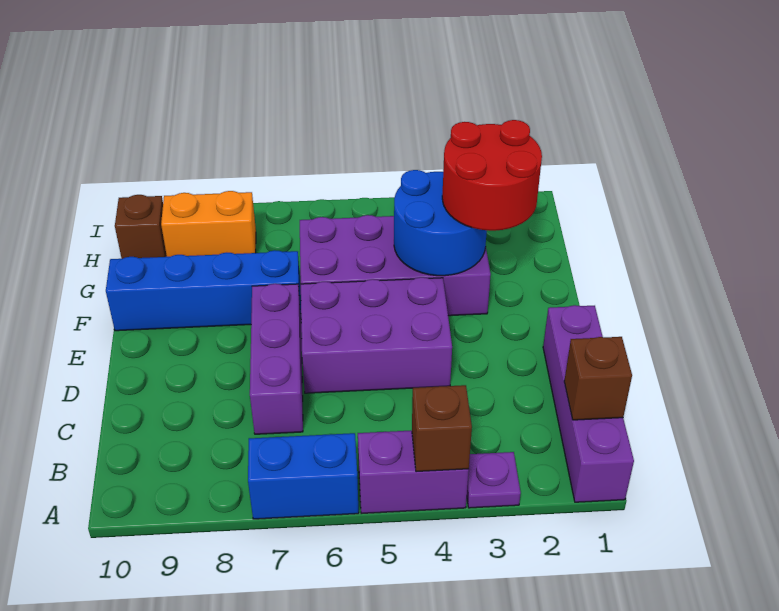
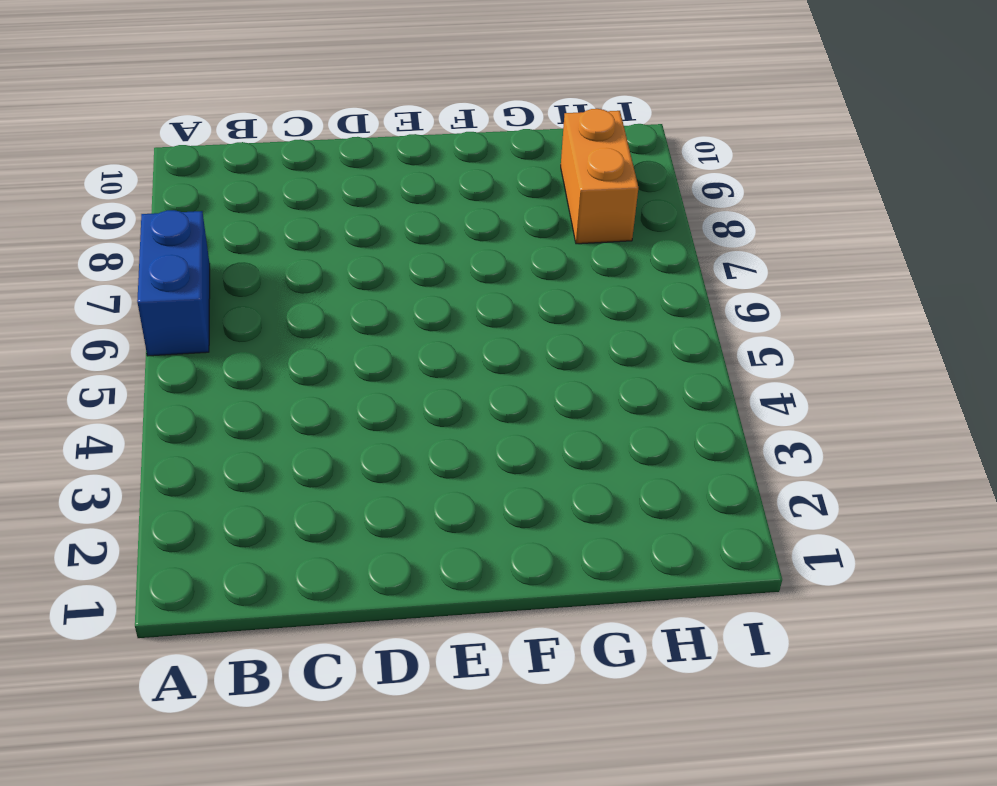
none -> purple 1x4 brick [543,305,634,502]
none -> purple 1x1 plate [467,452,521,508]
none -> purple 1x2 brick [358,430,469,514]

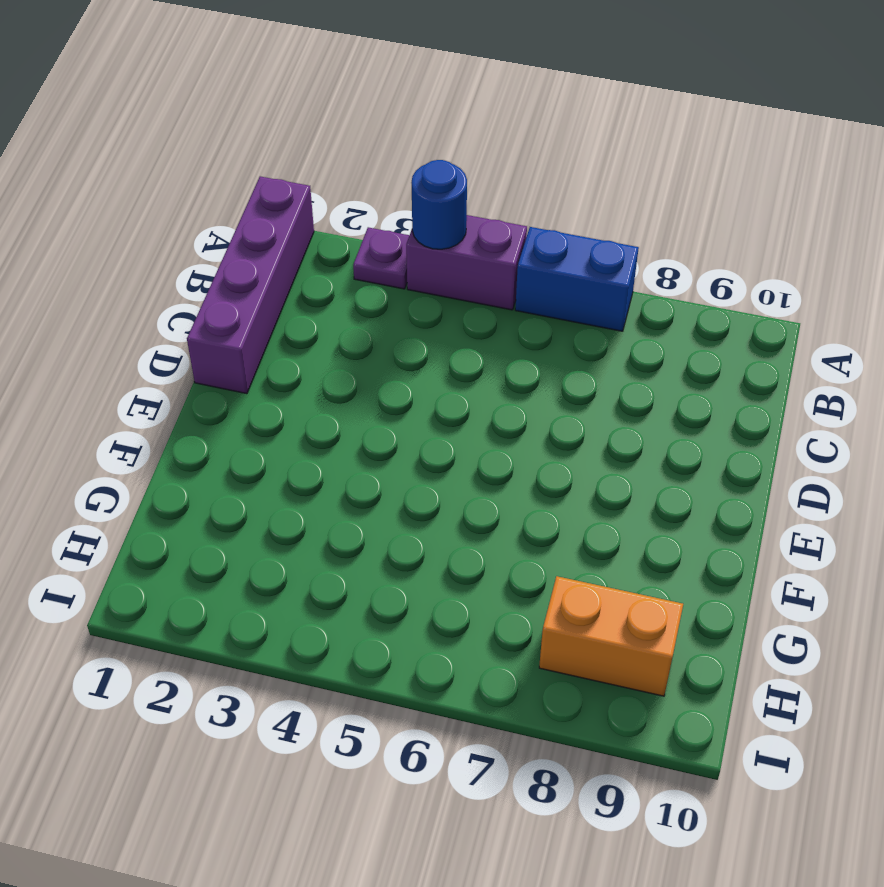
blue 1x1 round brick [411,160,467,249] -> brown 1x1 brick [412,385,472,472]
none -> purple 1x3 brick [250,284,303,434]
none -> purple 2x3 brick [301,277,452,393]
none -> purple 2x4 brick [300,215,491,316]

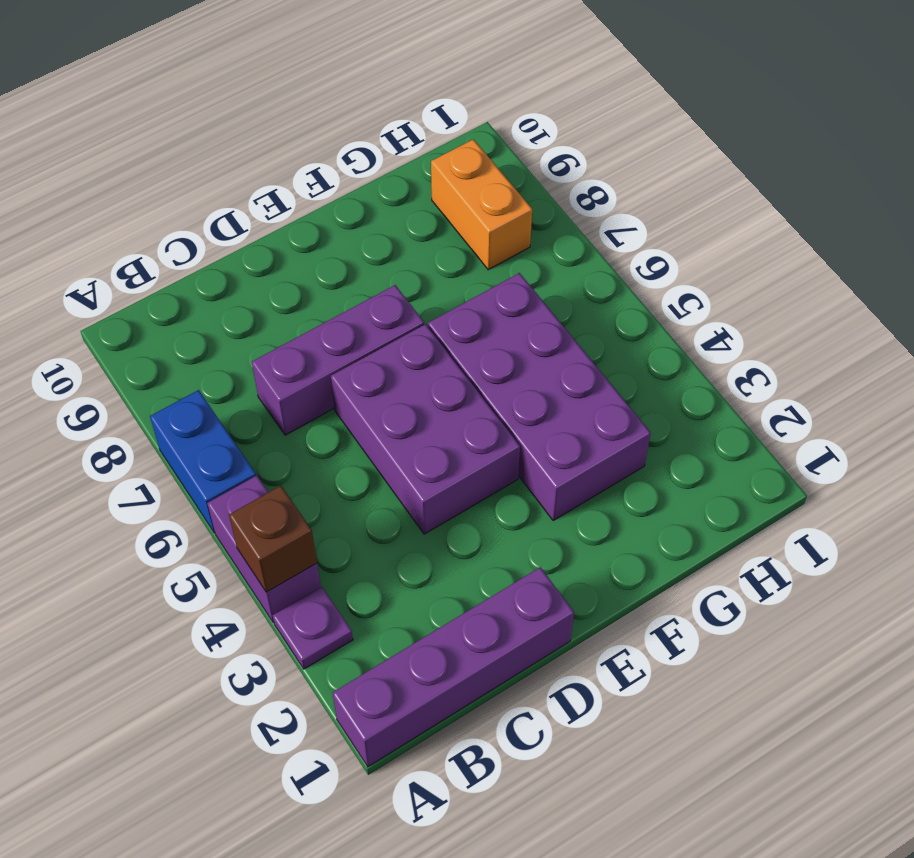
none -> blue 1x4 brick [106,250,301,331]
none -> brown 1x1 brick [115,195,167,259]
none -> brown 1x1 brick [564,337,632,420]

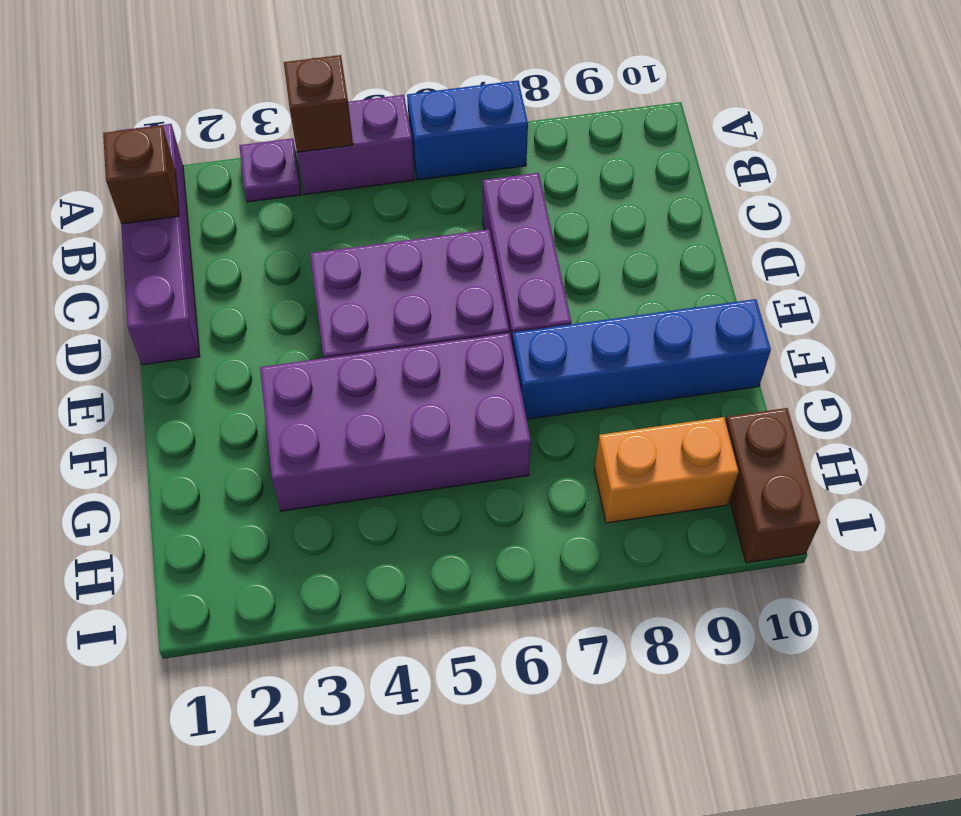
brown 1x2 brick [725,408,820,563] -> brown 1x1 brick [115,195,167,259]
none -> blue 2x2 round brick [394,170,487,276]
none -> red 2x2 round brick [442,120,542,231]

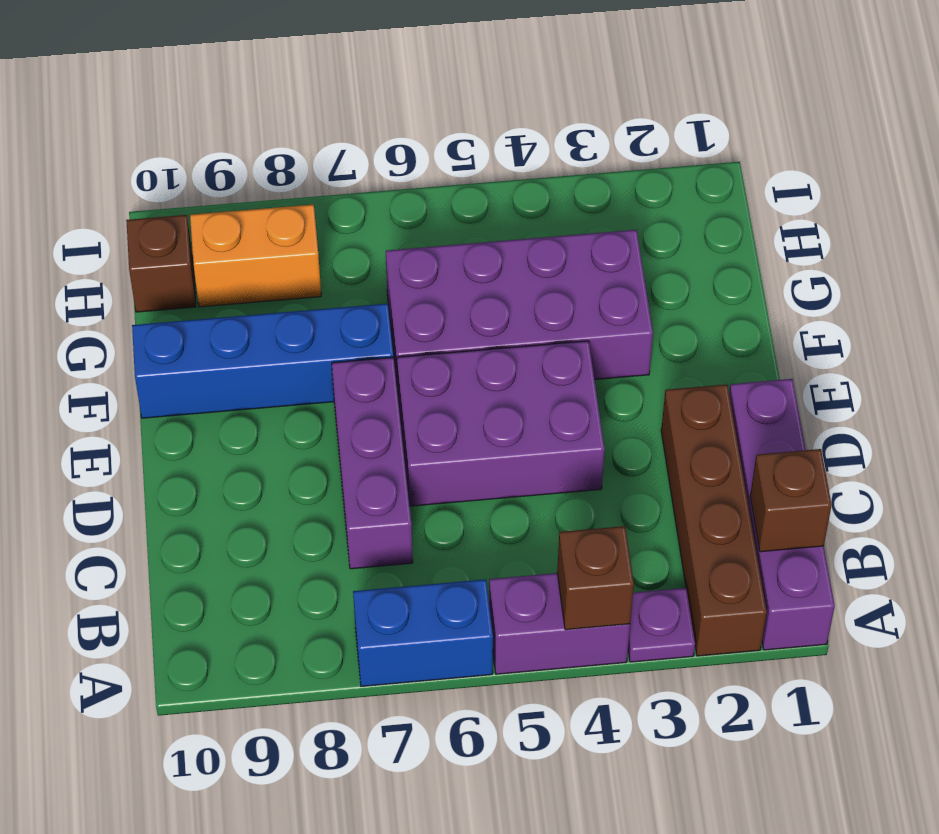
brown 1x4 brick [661,384,767,656] -> none
none -> blue 2x2 round brick [394,170,487,276]
none -> red 2x2 round brick [442,120,542,231]

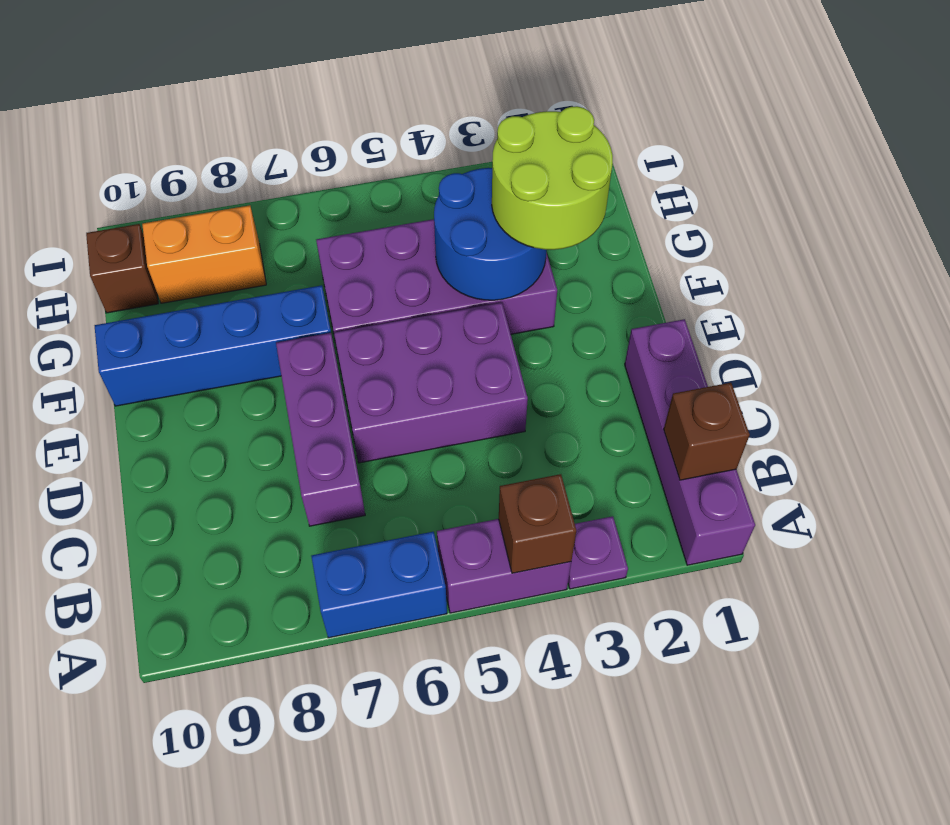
lime 2x2 round brick [492,106,613,250] -> red 2x2 round brick [442,120,542,231]

